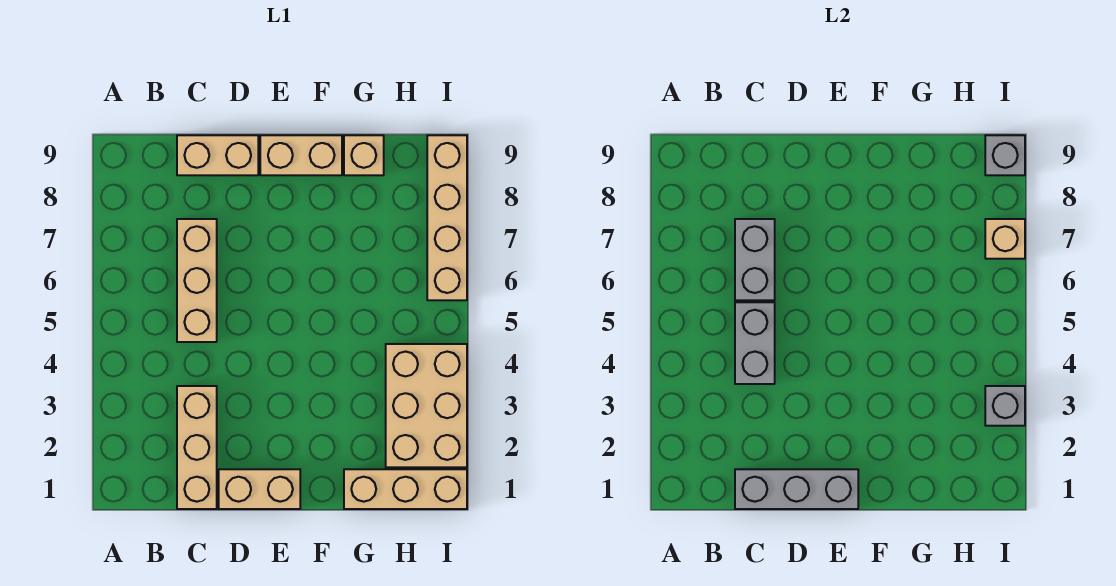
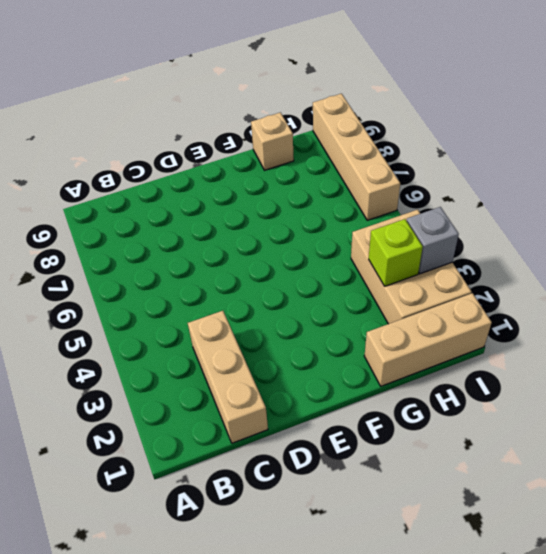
lime 1x1 brick [369,219,423,286] -> none
none -> tan 1x3 brick [177,219,217,342]
none -> tan 1x2 brick [177,135,258,175]
none -> tan 1x2 brick [219,469,300,509]

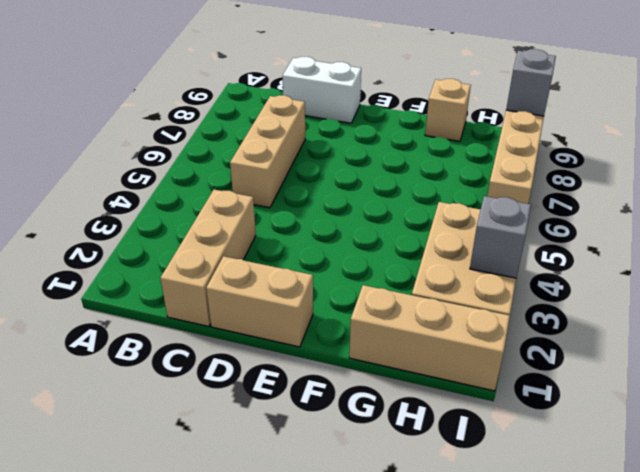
white 1x2 brick [283,57,361,123] -> tan 1x2 brick [177,135,258,175]
none -> tan 1x2 brick [260,135,342,175]
none -> grey 1x3 brick [735,469,858,509]
none -> grey 1x2 brick [735,302,775,384]

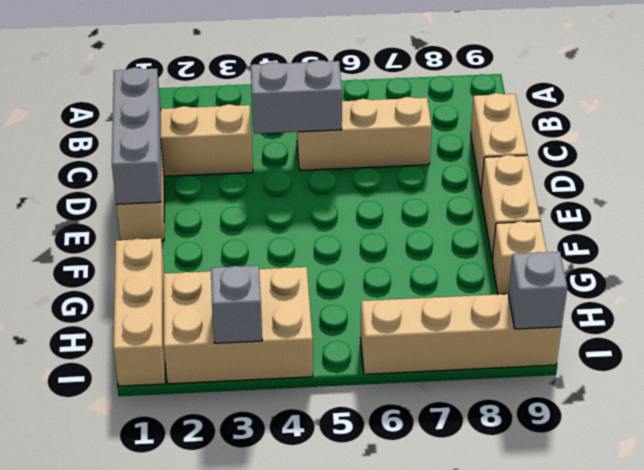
none -> grey 1x2 brick [735,219,775,300]
none -> tan 1x1 brick [985,219,1025,259]

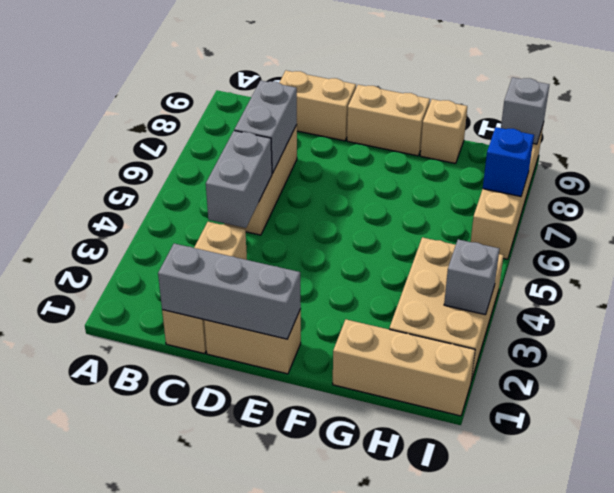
blue 1x1 brick [483,127,534,196] -> tan 1x1 brick [985,219,1025,259]

